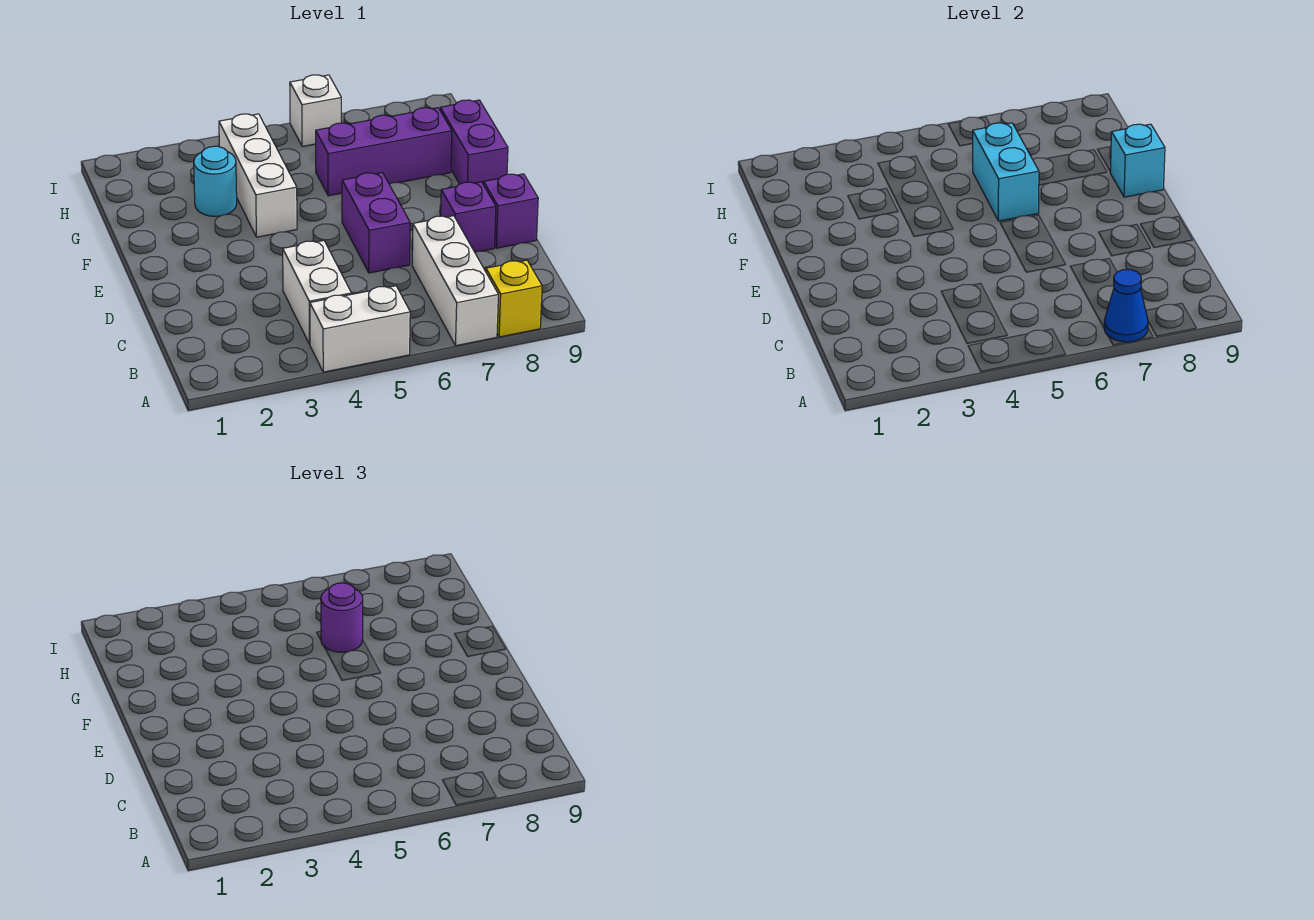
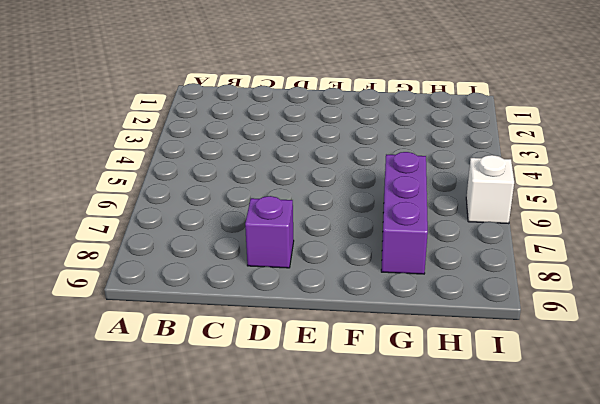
none -> white 1x2 brick [310,286,410,372]
none -> white 1x3 brick [412,216,498,346]
none -> yellow 1x1 brick [486,260,542,337]

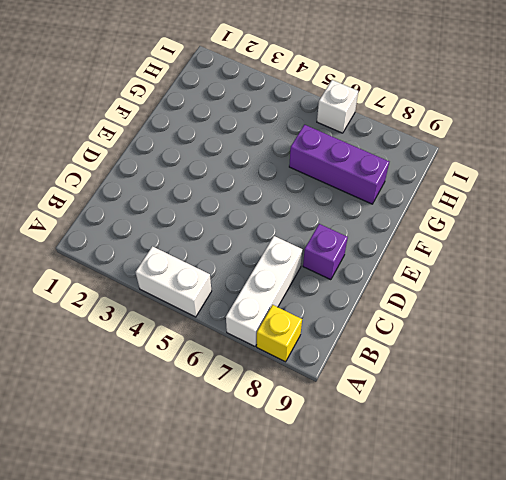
none -> white 1x2 brick [283,241,351,344]
none -> purple 1x2 brick [342,173,410,273]
none -> purple 1x1 brick [484,174,538,248]

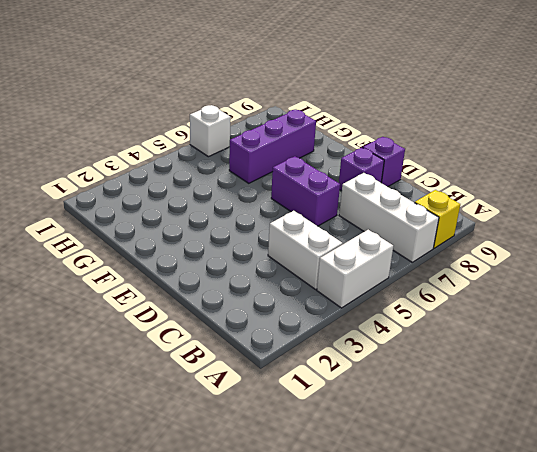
none -> white 1x3 brick [219,114,297,237]
none -> purple 1x2 brick [440,100,508,185]
none -> cyan 1x1 round brick [194,146,237,216]

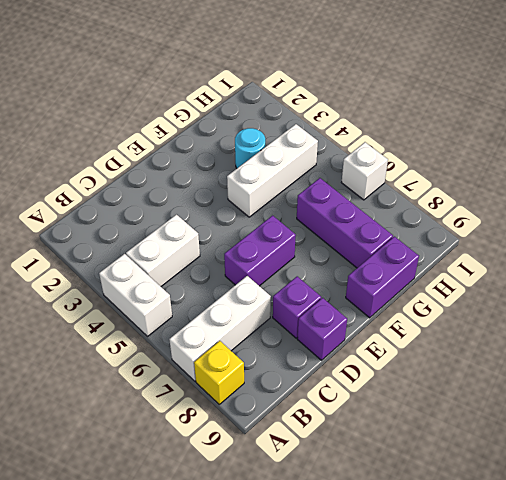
none -> blue 1x1 cone [1104,269,1148,342]
none -> cyan 1x2 brick [972,123,1039,221]
none -> cyan 1x1 brick [1110,124,1165,197]

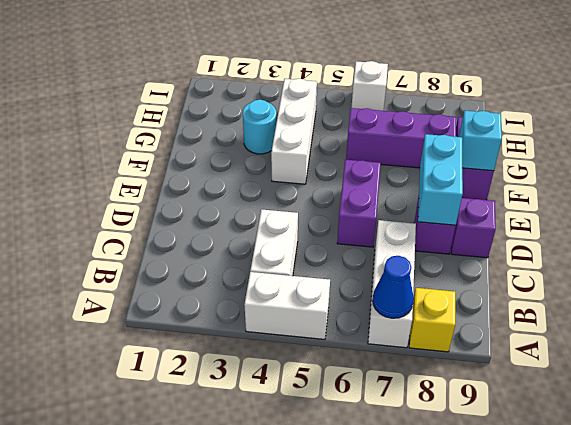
cyan 1x2 brick [418,134,463,226] -> cyan 1x2 brick moved to [972,123,1039,221]
none -> purple 1x1 round brick [321,583,363,652]

